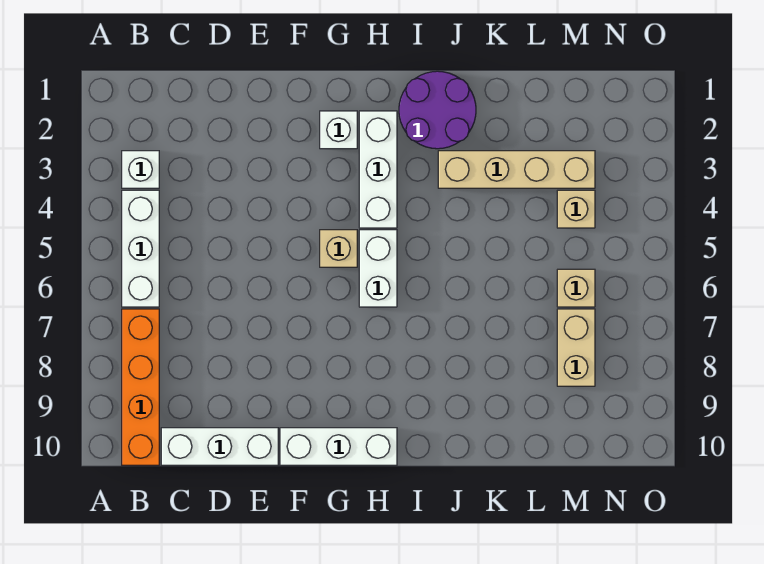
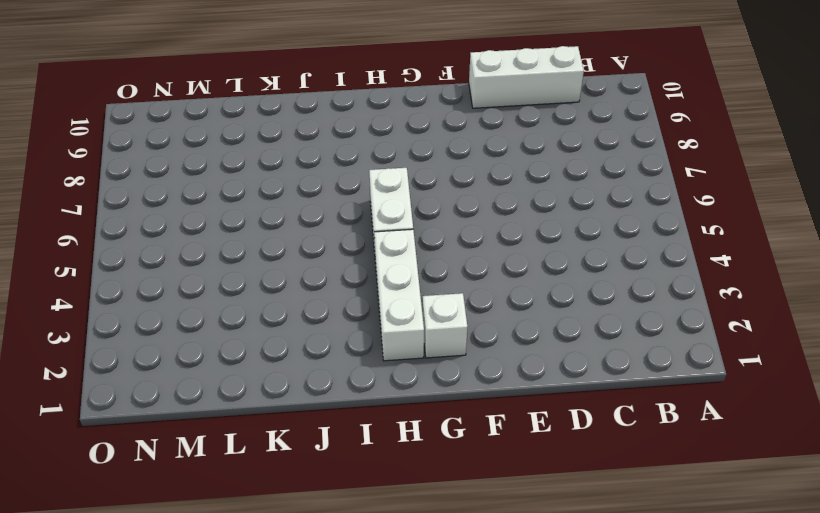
none -> white 1x1 brick [122,151,159,188]
none -> white 1x3 brick [122,190,159,307]
none -> orange 1x4 brick [122,309,159,465]

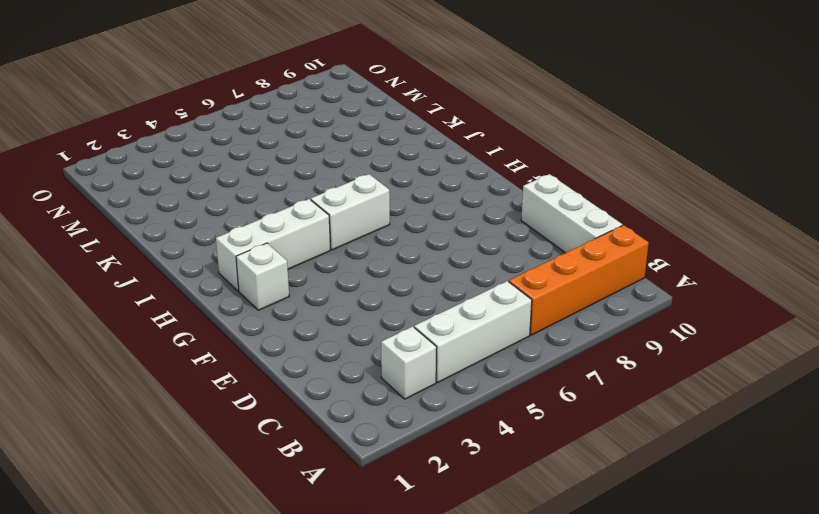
none -> white 1x3 brick [280,428,397,465]
none -> tan 1x1 brick [320,230,357,267]
none -> purple 2x2 round brick [399,71,476,149]

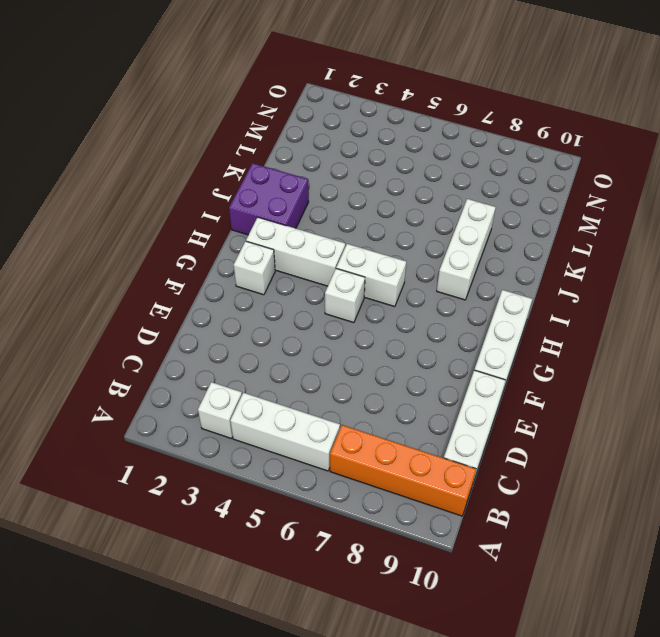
white 1x1 brick [325,269,365,323] -> tan 1x1 brick [320,230,357,267]
purple 2x2 brick [229,163,309,235] -> purple 2x2 round brick [399,71,476,149]
white 1x3 brick [437,199,496,300] -> none
none -> tan 1x4 brick [438,151,595,188]
none -> tan 1x1 brick [557,190,595,228]
none -> tan 1x1 brick [557,269,595,307]

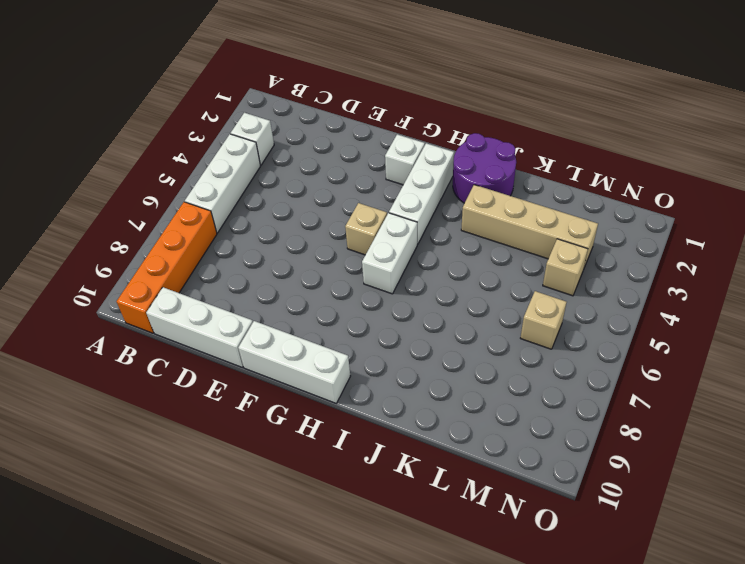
none -> tan 1x2 brick [557,309,595,386]

